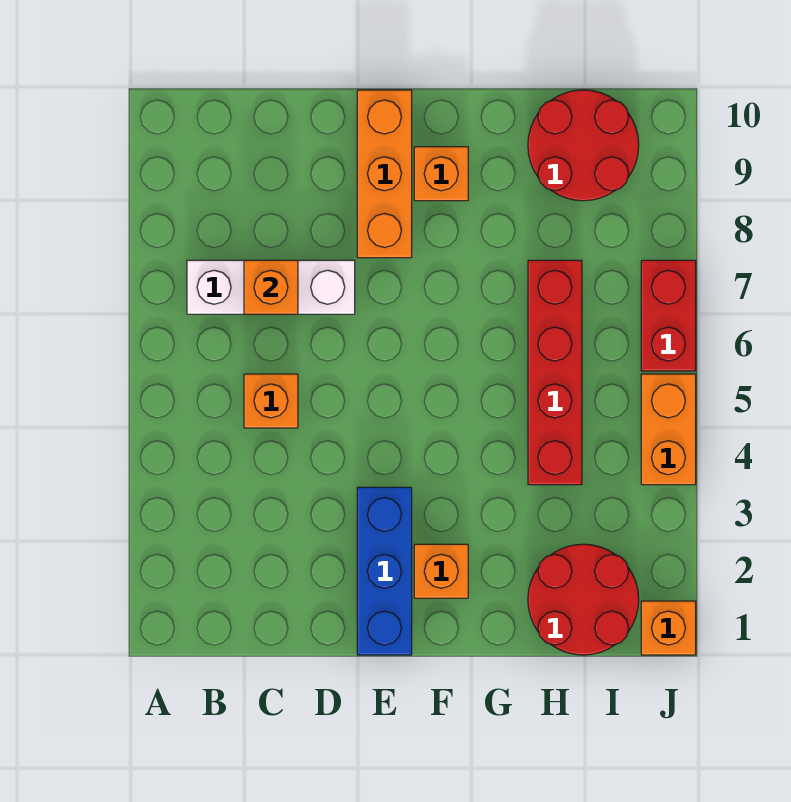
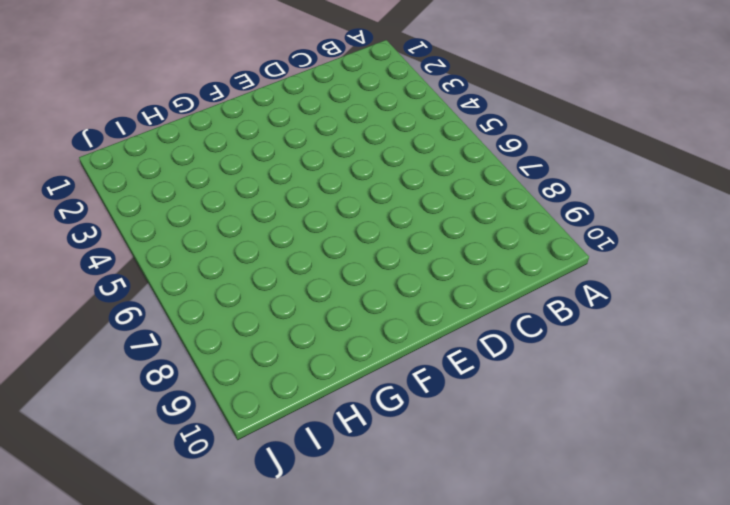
none -> white 1x3 brick [187,260,355,314]
none -> orange 1x1 brick [244,374,298,428]
none -> blue 1x3 brick [357,487,412,655]

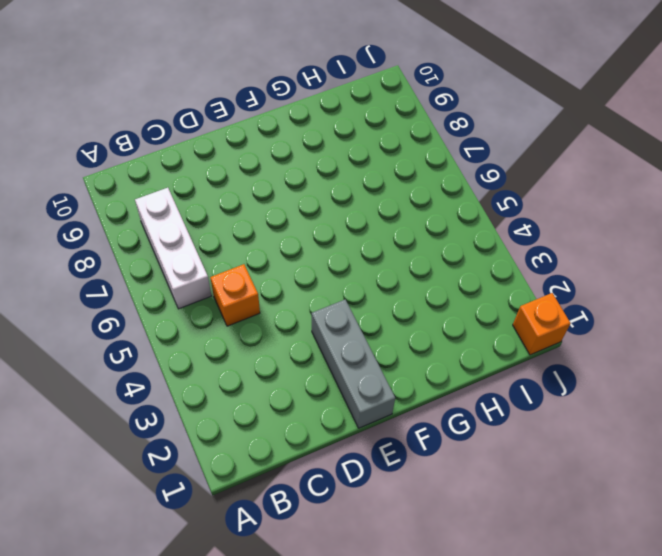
white 1x3 brick [135,188,211,309] -> white 1x3 brick turned to [187,260,355,314]
grey 1x3 brick [312,300,395,428] -> blue 1x3 brick [357,487,412,655]
none -> orange 1x3 brick [357,90,412,258]
none -> orange 1x1 brick [414,544,468,598]
none -> orange 1x1 brick [414,147,468,201]

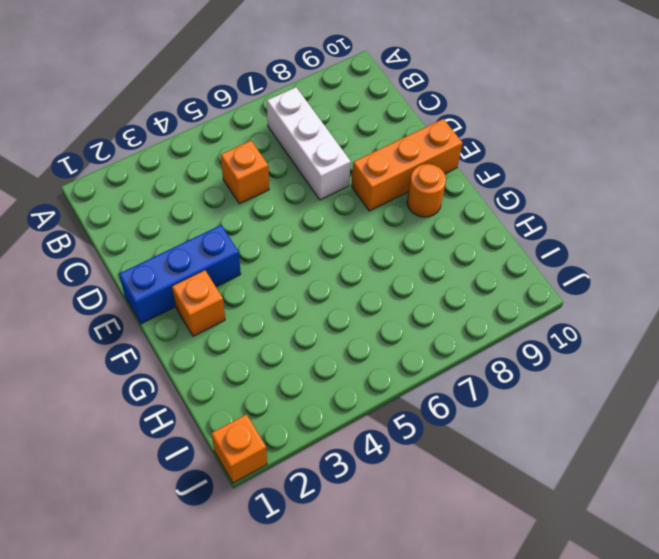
orange 1x1 round brick [407,164,446,217] -> orange 1x1 brick [414,147,468,201]
none -> red 2x2 round brick [528,544,639,655]
none -> red 1x4 brick [528,260,582,485]
none -> red 2x2 round brick [528,90,639,201]

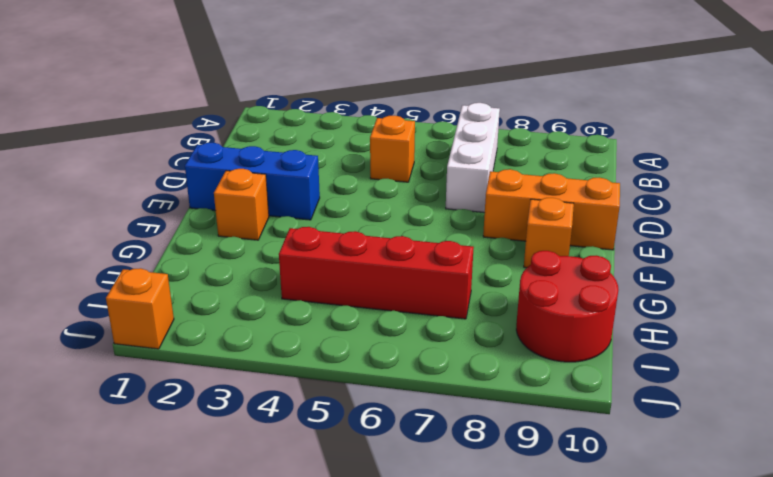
none -> red 2x2 round brick [528,544,639,655]
none -> orange 1x2 brick [641,374,696,485]
none -> red 1x2 brick [641,260,696,371]

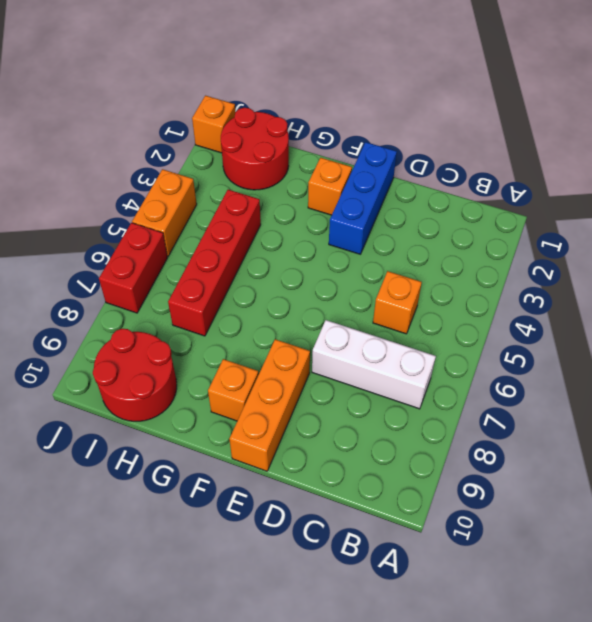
none -> orange 1x1 brick [244,260,298,314]

